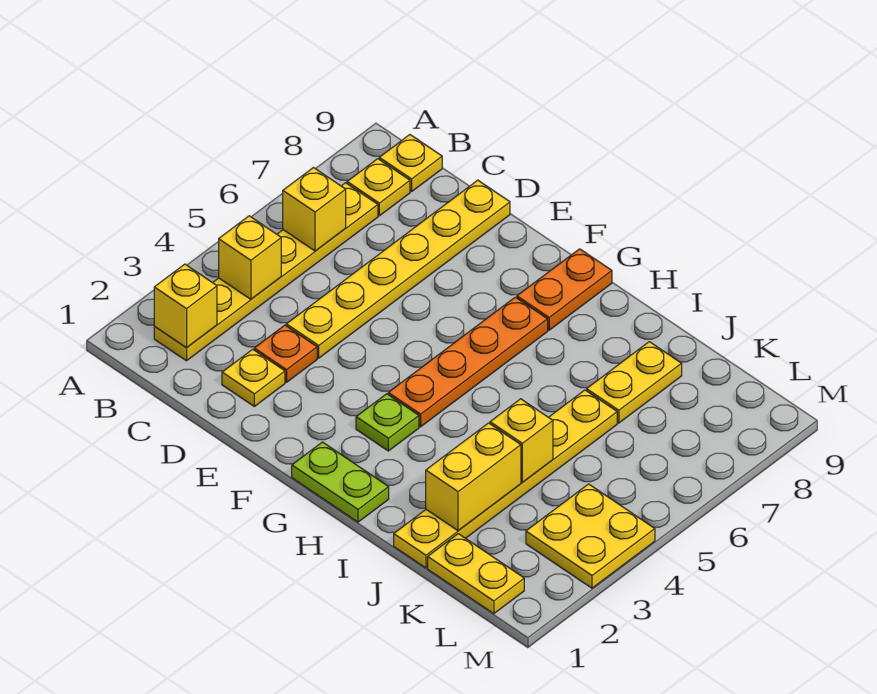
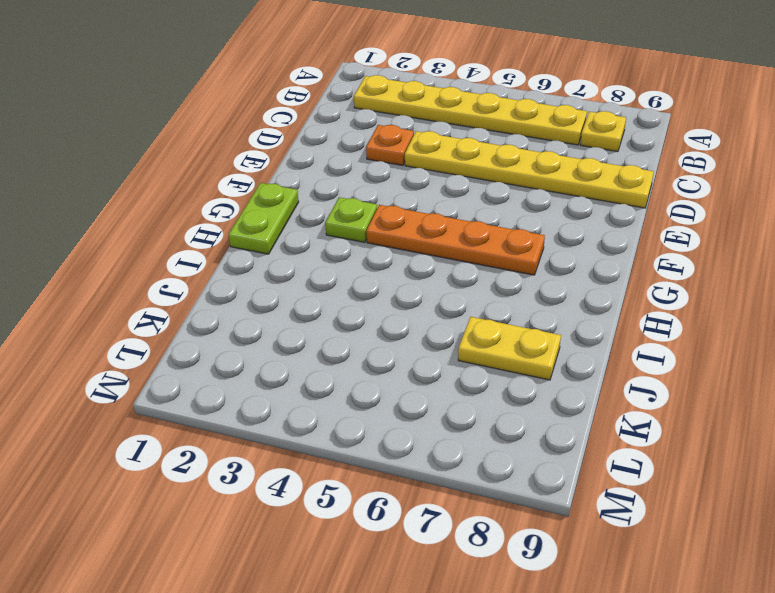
none -> yellow 1x1 plate [379,135,442,192]
none -> yellow 1x1 plate [222,349,285,406]
none -> orange 1x2 plate [517,249,612,330]

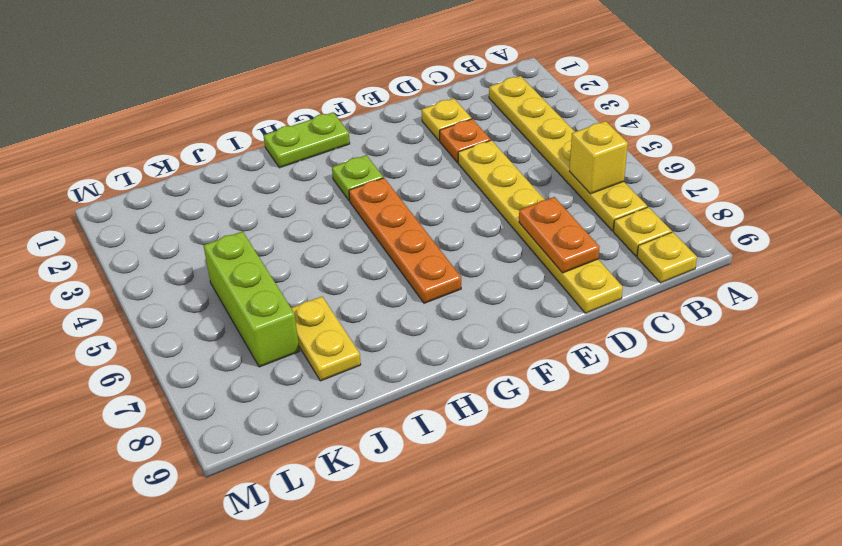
orange 1x2 plate [519,197,600,273] -> orange 1x2 plate moved to [517,249,612,330]
lime 1x3 brick [203,231,300,367] -> none
none -> yellow 1x6 plate [394,390,617,568]
none -> yellow 1x2 plate [428,534,524,614]
none -> yellow 2x2 plate [526,484,655,588]

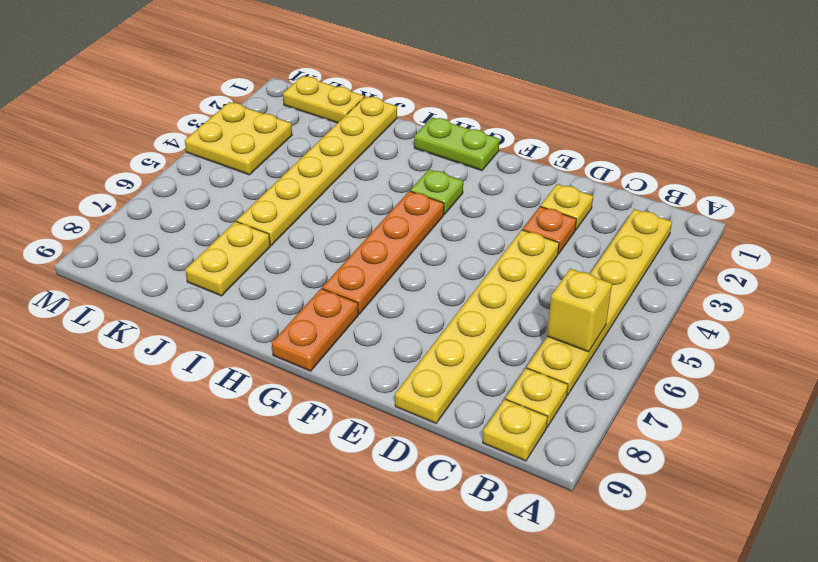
none -> yellow 1x1 brick [154,264,217,348]
none -> yellow 1x1 brick [219,216,281,299]
none -> yellow 1x2 brick [426,423,521,531]

